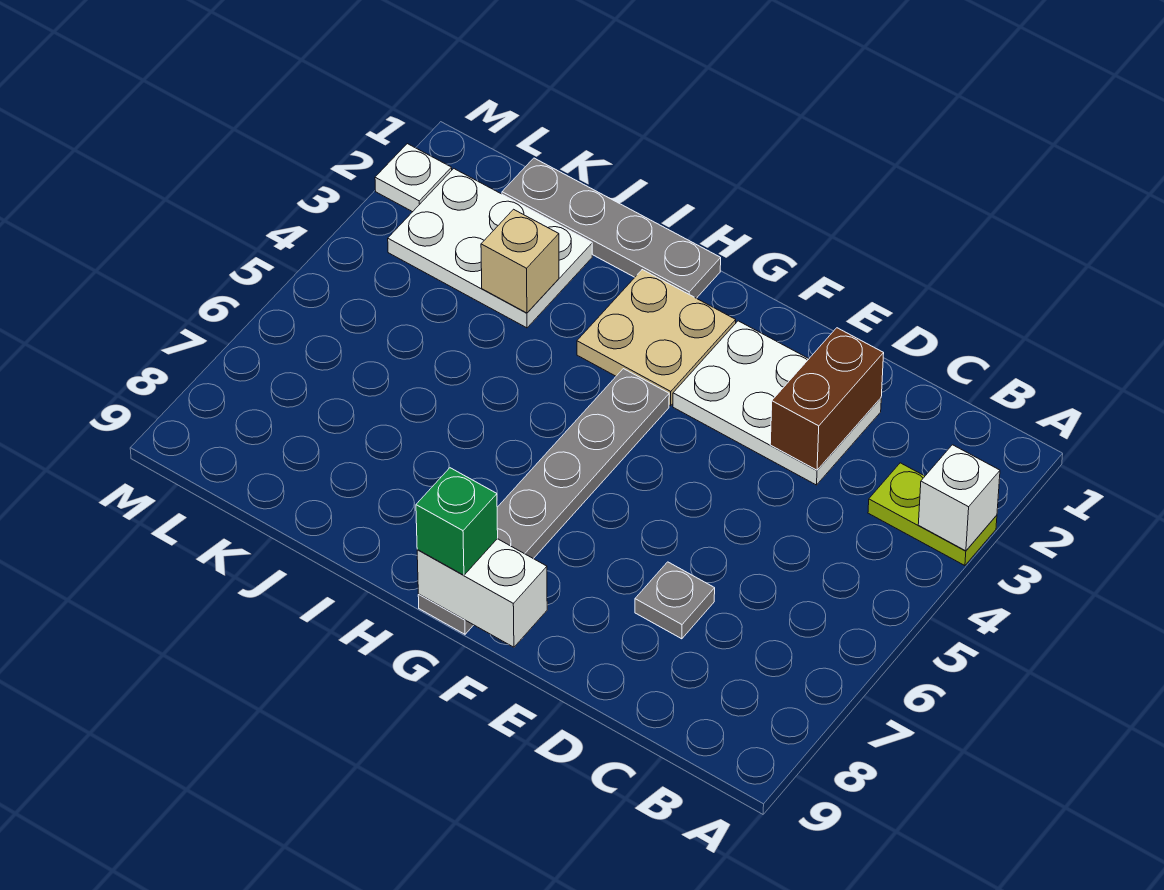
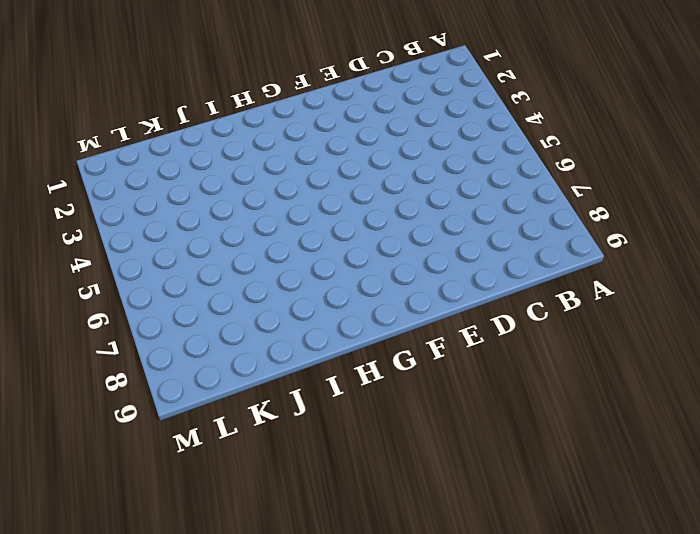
none -> lime 1x2 plate [868,463,997,566]
none -> white 2x3 plate [673,321,881,485]
none -> grey 1x1 plate [635,562,715,639]

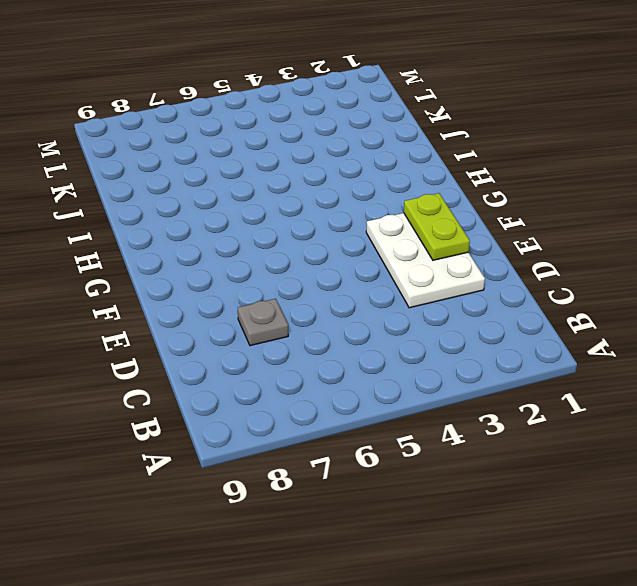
lime 1x2 plate [404,193,470,260] -> lime 1x2 plate moved to [868,463,997,566]
none -> tan 2x2 plate [577,270,736,406]
none -> grey 1x6 plate [418,369,669,634]
none -> grey 1x4 plate [502,158,721,298]

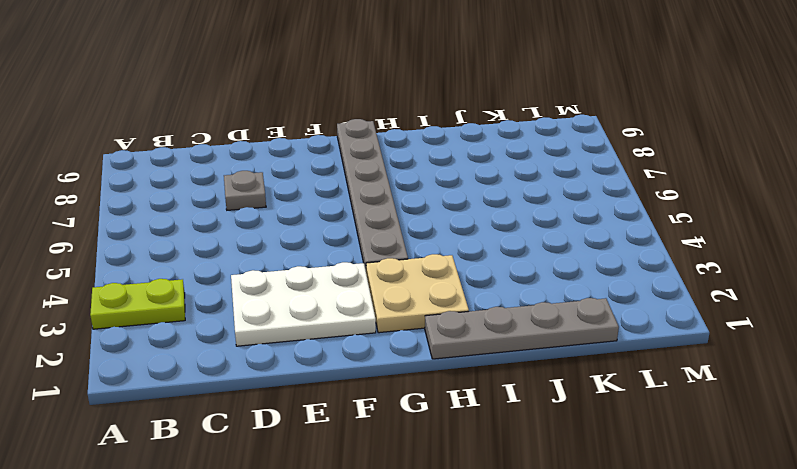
none -> white 2x3 plate [388,169,592,328]
none -> white 1x1 plate [375,144,452,212]
none -> white 1x1 brick [918,445,1000,551]

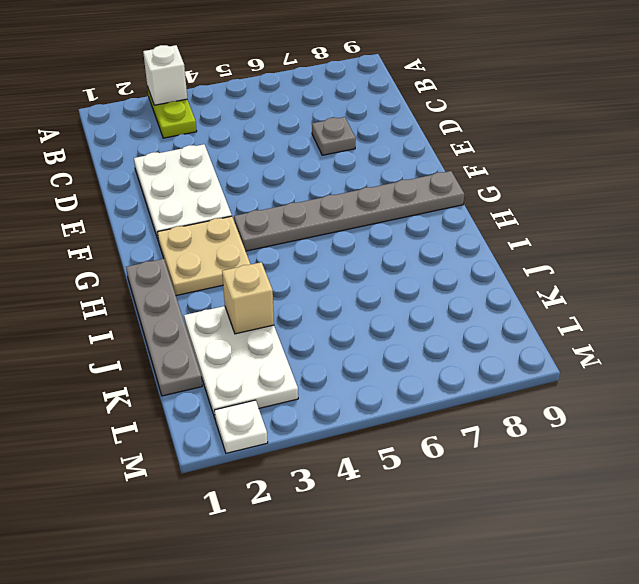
none -> brown 1x2 brick [770,328,884,470]
none -> white 1x2 brick [417,539,547,647]
none -> green 1x1 brick [416,468,498,575]

